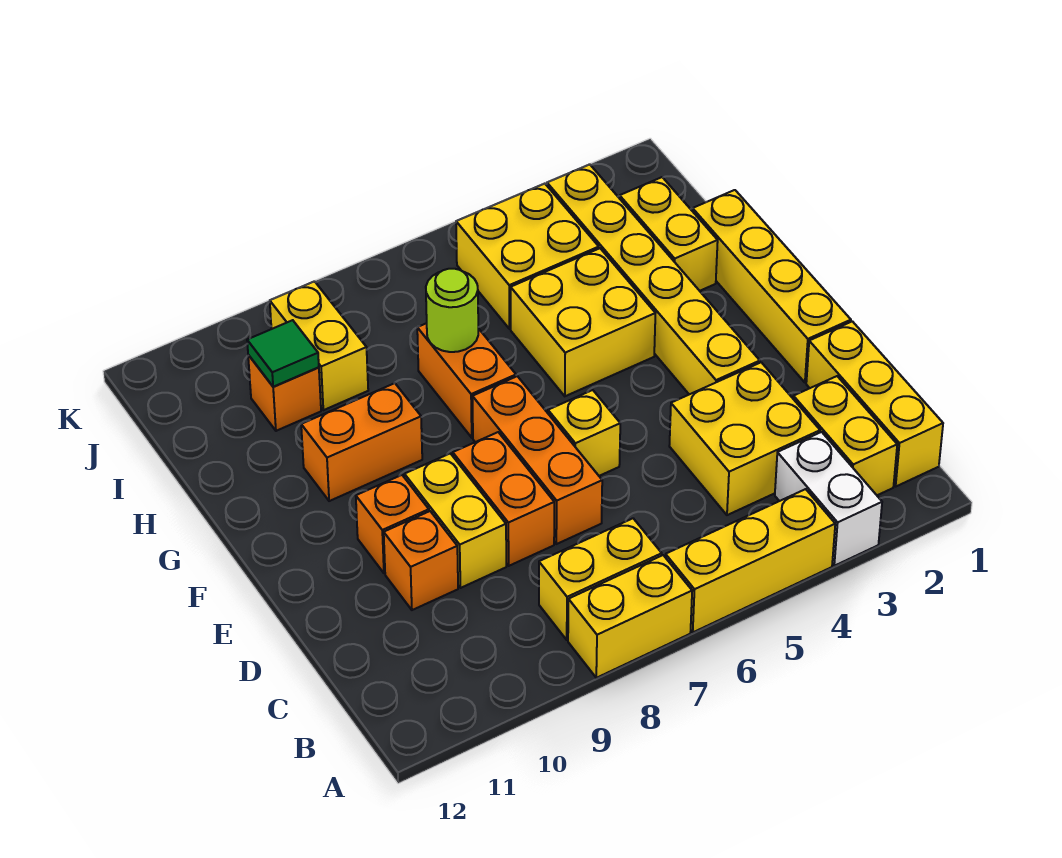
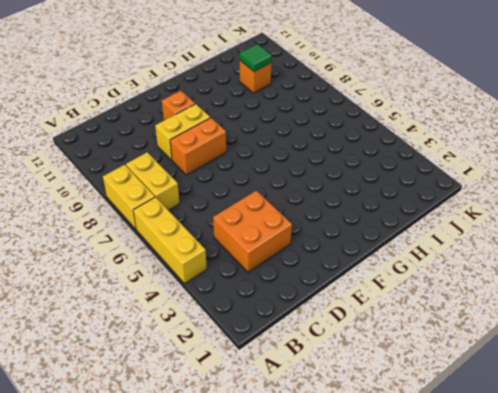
orange 2x2 brick [213,191,292,272] -> yellow 2x2 brick [669,362,820,515]
none -> white 1x2 brick [775,432,882,566]
none -> yellow 1x3 brick [806,321,943,486]
none -> yellow 1x2 brick [793,376,897,495]

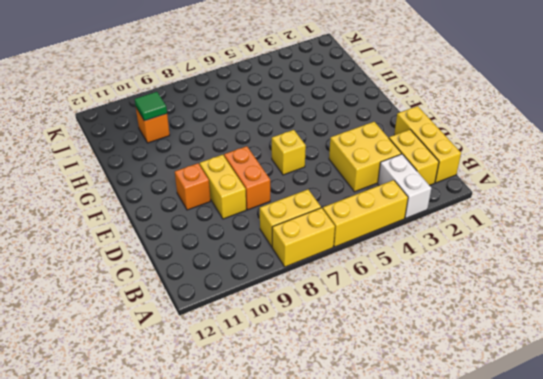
none -> orange 1x3 brick [472,376,602,544]
none -> orange 1x1 brick [384,511,458,610]
none -> yellow 1x4 brick [693,190,851,383]

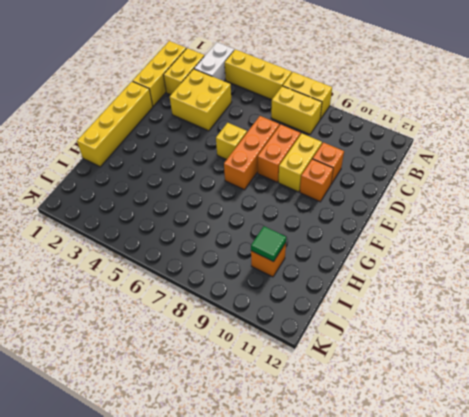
none -> yellow 1x6 brick [547,164,760,394]
none -> yellow 2x2 brick [511,248,655,396]
none -> orange 1x2 brick [417,323,516,438]

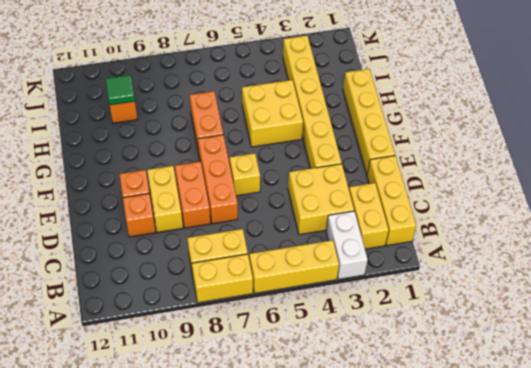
none -> orange 1x2 brick [301,383,422,501]
none -> yellow 1x2 brick [620,177,718,291]
none -> yellow 2x2 brick [456,183,599,329]

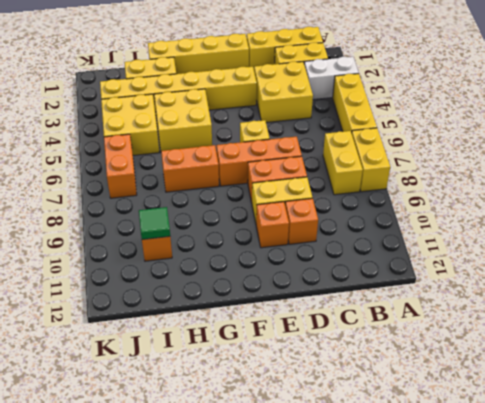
orange 1x2 brick [104,134,137,198] -> orange 1x2 brick moved to [301,383,422,501]
none -> yellow 1x2 brick [270,281,368,410]
none -> lime 1x1 round brick [426,269,478,352]

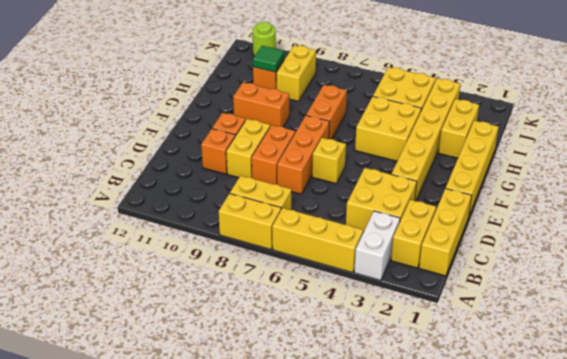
lime 1x1 round brick [253,22,276,56] -> lime 1x1 round brick moved to [426,269,478,352]

